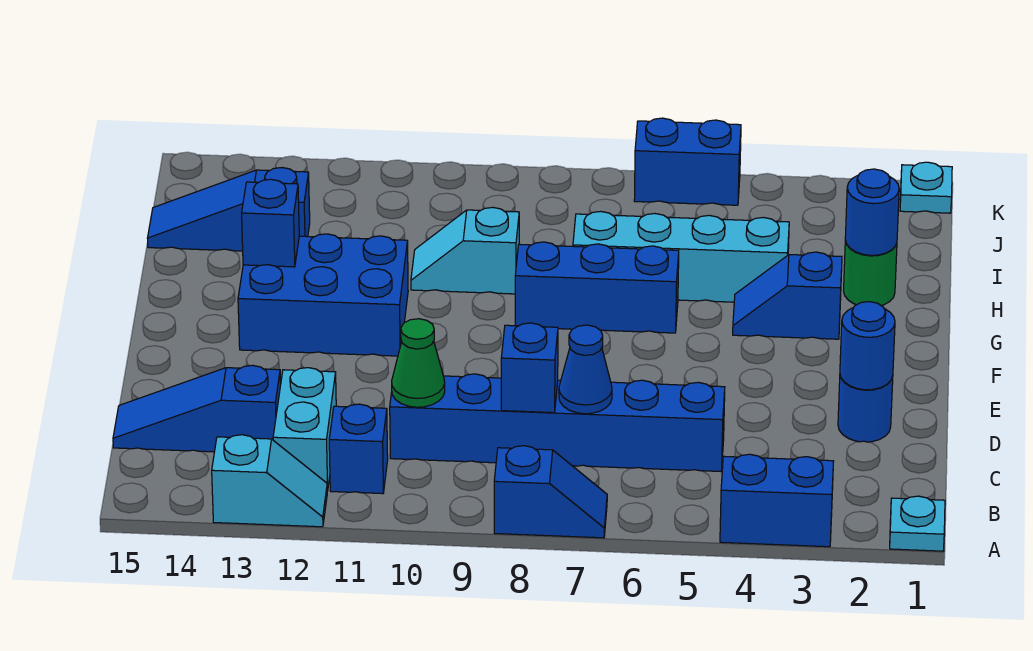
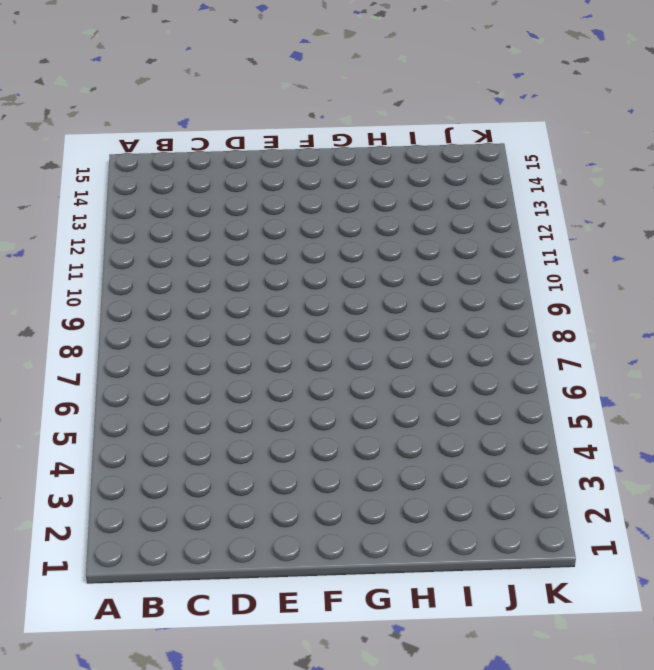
none -> cyan 1x1 plate [890,496,945,551]
none -> blue 1x2 brick [720,454,833,547]
none -> blue 1x2 slope [494,446,607,538]

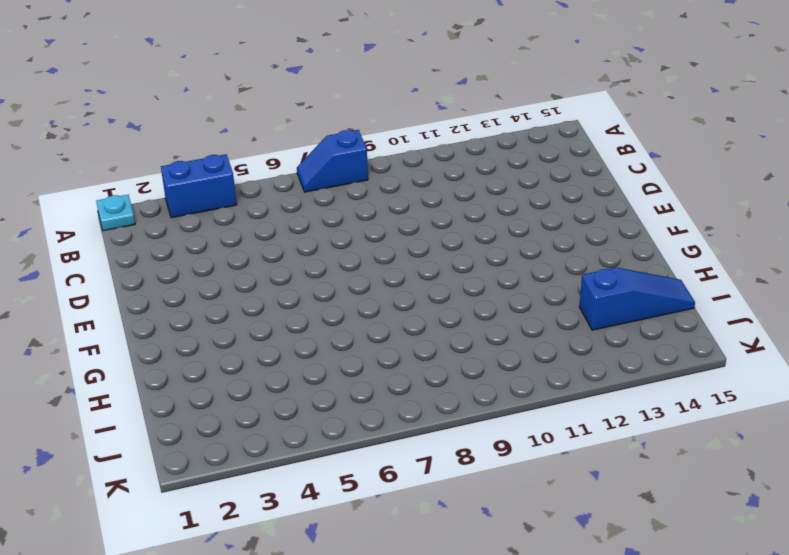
none -> cyan 1x2 slope [212,435,327,527]
none -> blue 1x1 brick [329,404,388,494]
none -> cyan 1x2 brick [273,368,336,491]

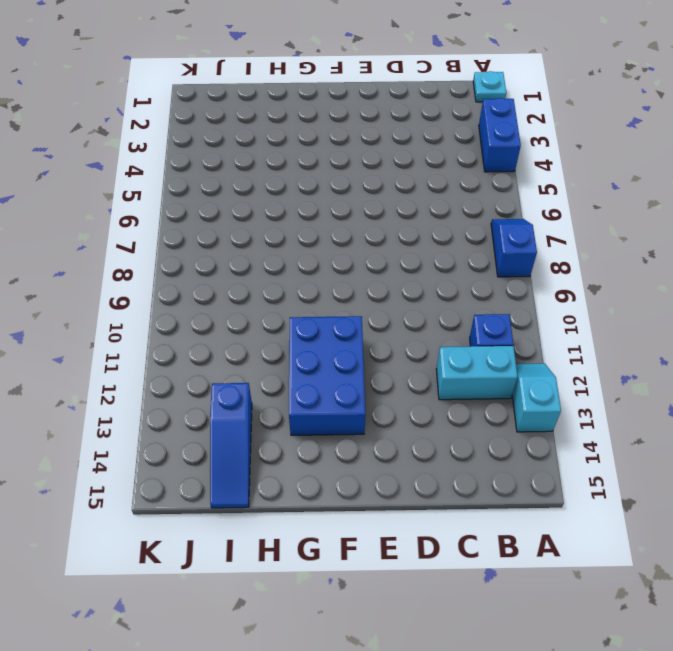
none -> blue 1x6 brick [390,374,725,471]
none -> blue 1x3 slope [113,365,281,452]
none -> blue 1x1 round brick [838,376,893,442]

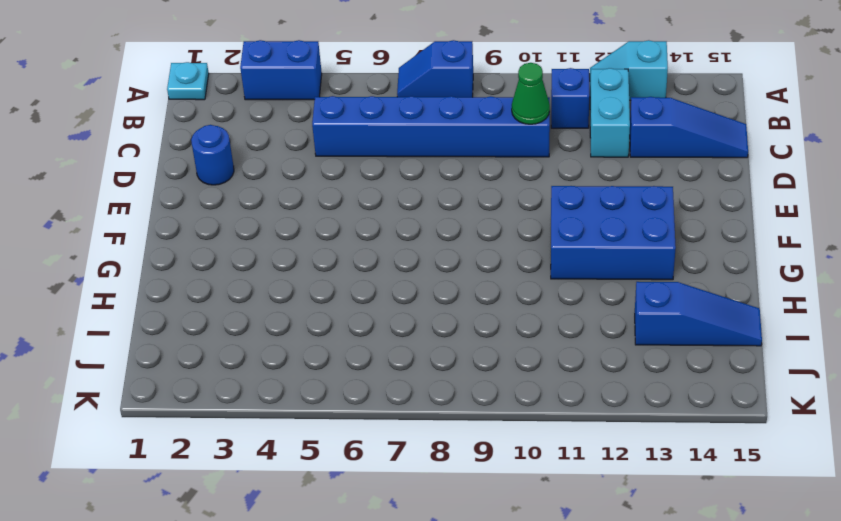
none -> blue 1x2 slope [733,252,842,339]
none -> blue 1x3 brick [515,242,679,333]
none -> green 1x1 round brick [844,240,897,306]

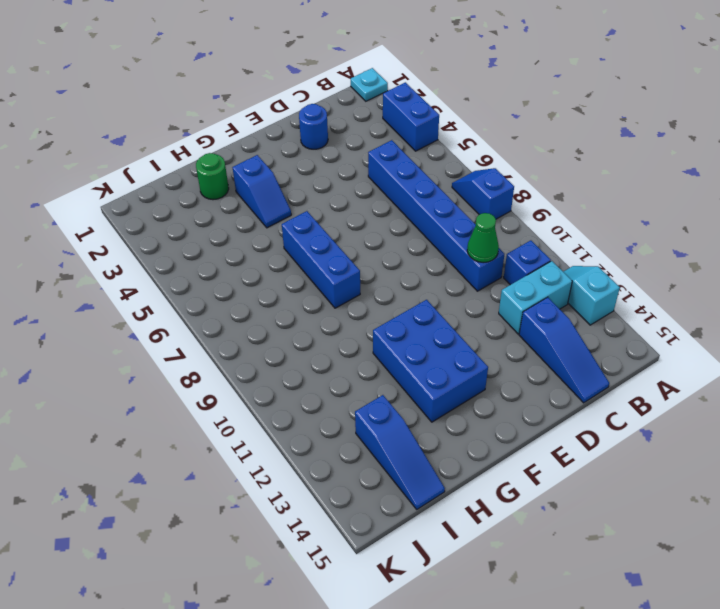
none -> cyan 1x4 brick [573,212,789,302]
none -> cyan 1x2 slope [411,207,519,294]
none -> cyan 1x1 plate [900,162,952,213]

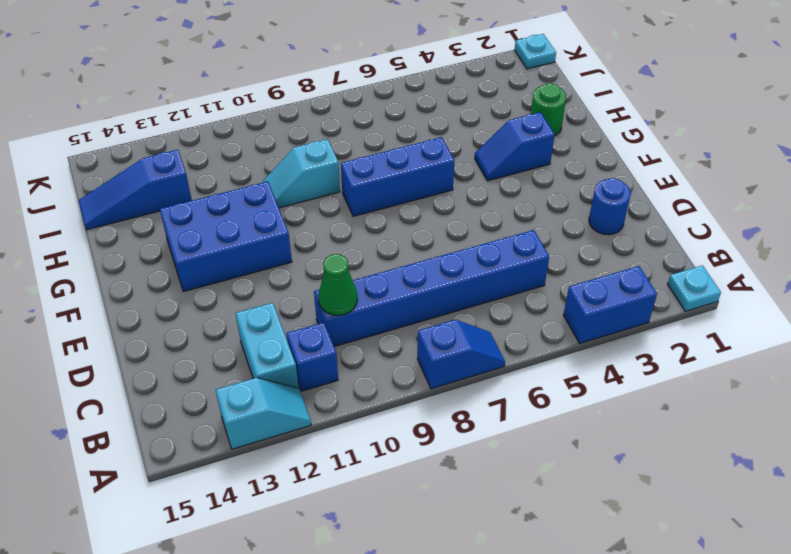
none -> blue 1x3 slope [113,365,281,452]
none -> cyan 1x4 brick [573,212,789,302]
none -> blue 1x2 brick [634,118,741,205]

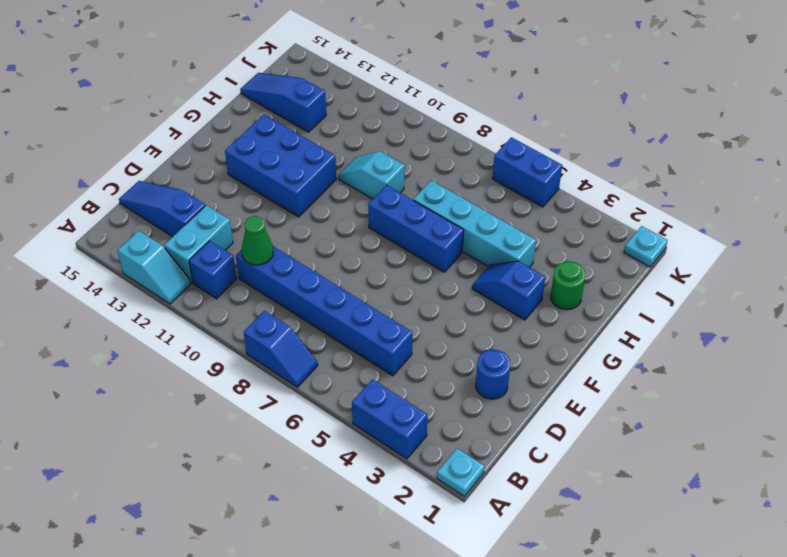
none -> blue 1x1 cone [559,325,612,414]
none -> blue 1x1 brick [501,323,558,413]
none -> blue 1x1 round brick [840,302,895,390]

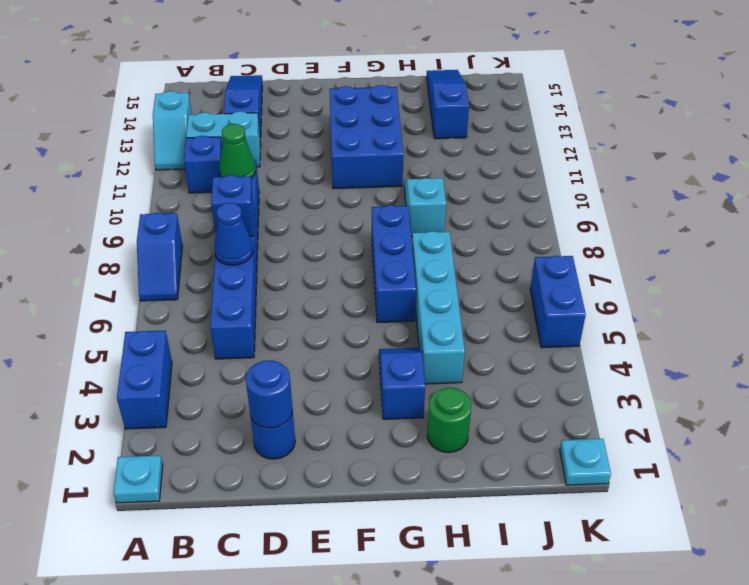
none -> blue 1x1 brick [242,179,299,267]
none -> blue 1x1 round brick [845,169,899,255]

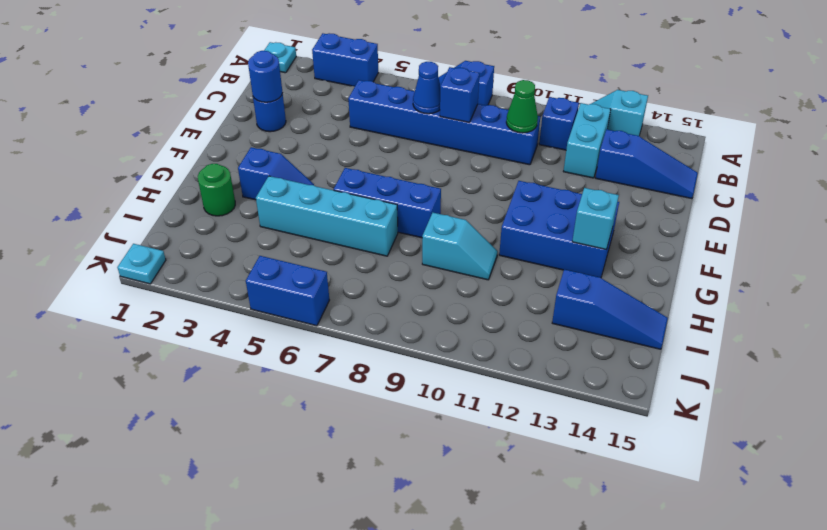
cyan 1x1 brick [572,188,619,249] -> blue 1x1 brick [242,179,299,267]
none -> blue 1x1 round brick [845,169,899,255]

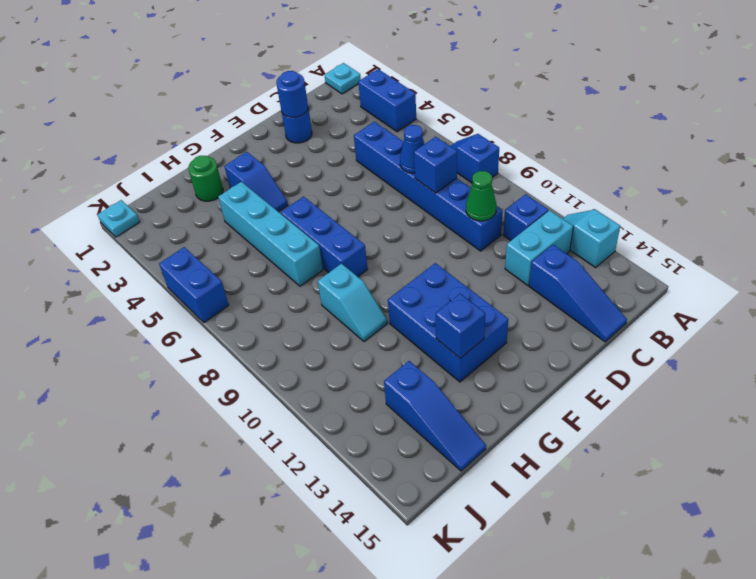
none -> blue 1x1 round brick [845,169,899,255]

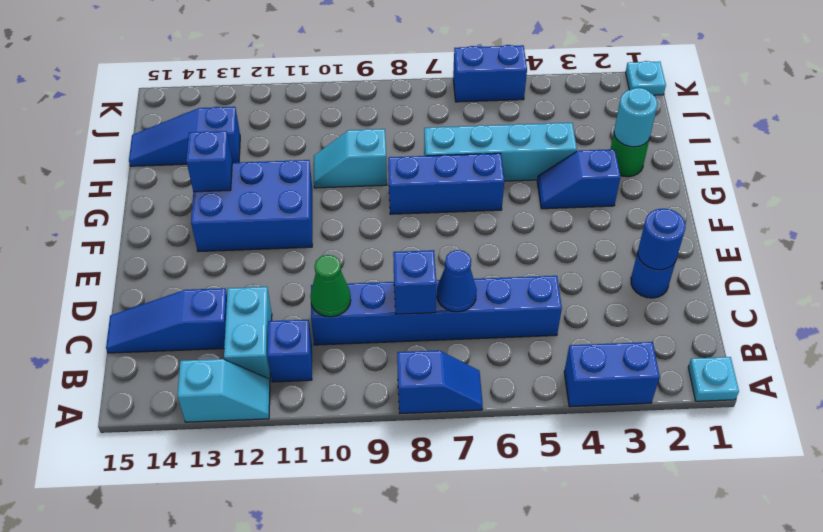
cyan 1x1 round brick [614,88,657,147] -> blue 1x1 round brick [845,169,899,255]

